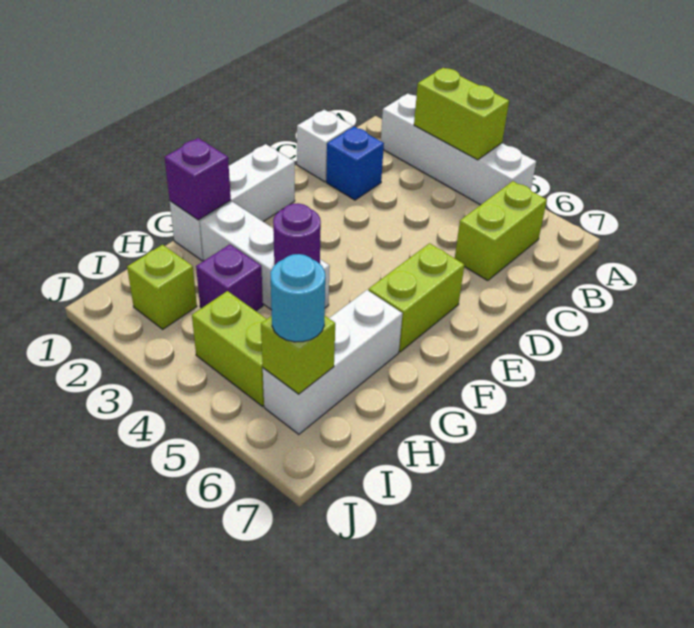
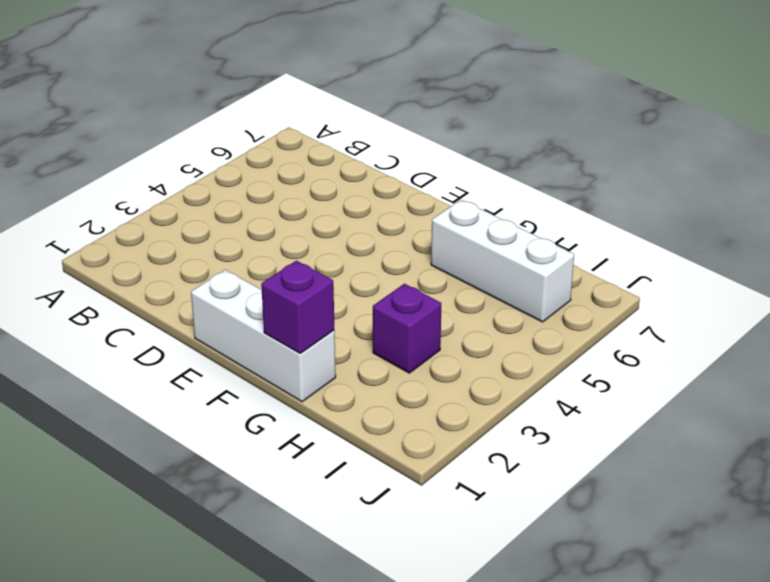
none -> white 1x4 brick [381,94,536,205]
none -> lime 1x2 brick [455,181,547,281]
none -> white 1x1 brick [297,110,353,182]

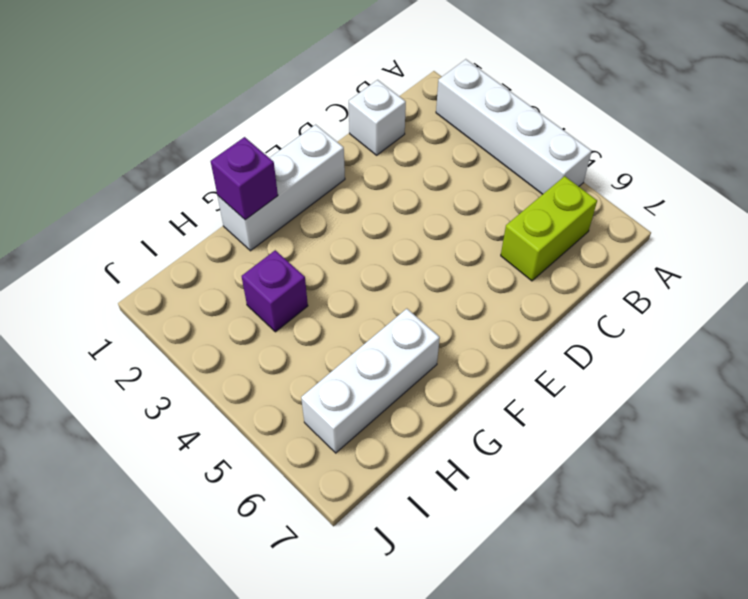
none -> blue 1x1 brick [326,127,384,200]
none -> lime 1x2 brick [369,243,464,352]
none -> white 1x3 brick [200,202,330,310]

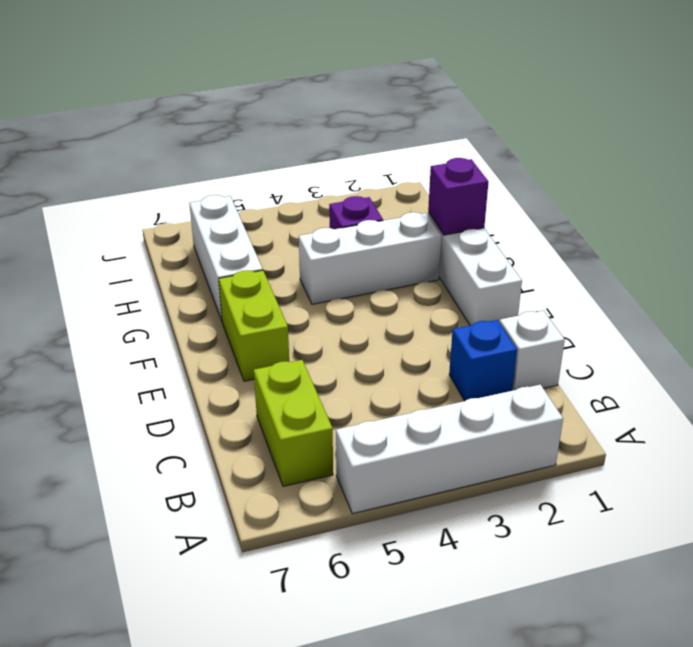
none -> lime 1x1 brick [127,245,197,329]
none -> lime 1x2 brick [192,291,266,406]
none -> lime 1x2 brick [414,68,509,160]

